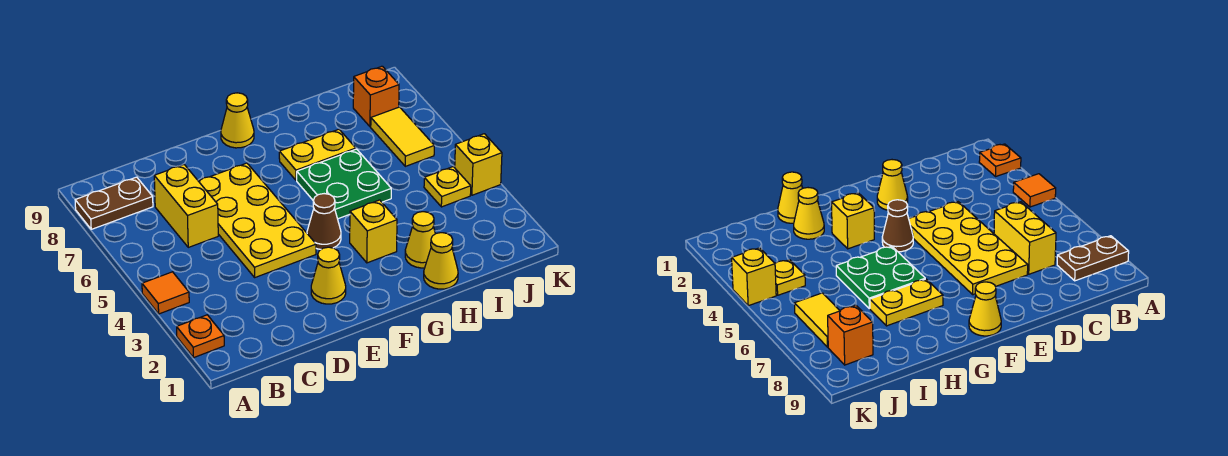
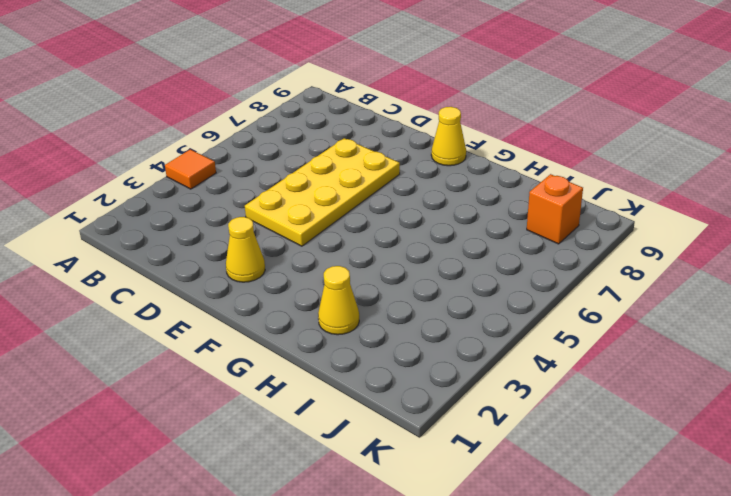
none -> orange 1x1 plate [177,315,224,358]
none -> brown 1x2 plate [75,177,153,229]
none -> yellow 1x2 brick [154,165,218,247]

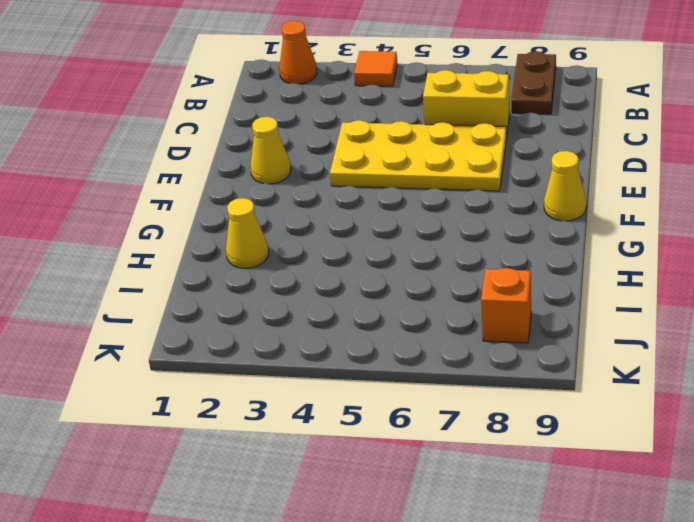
orange 1x1 cone [279,21,317,84] -> orange 1x1 plate [177,315,224,358]
none -> brown 1x1 cone [307,194,341,249]
none -> yellow 1x1 brick [350,200,397,263]
none -> green 2x2 plate [297,149,391,219]

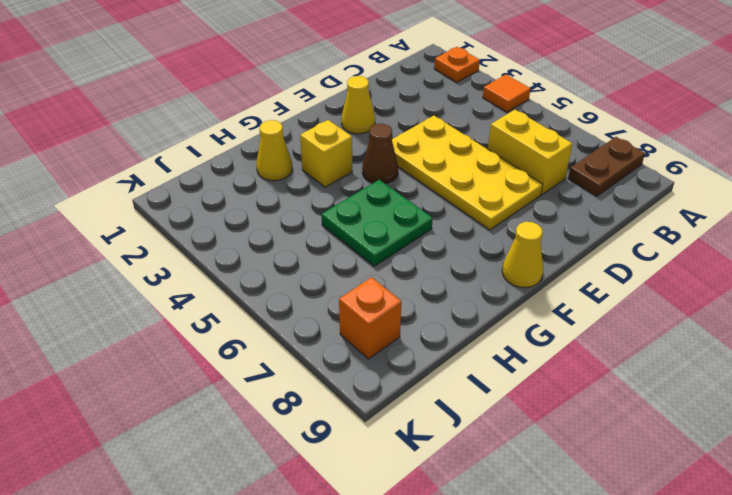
none -> yellow 1x2 plate [279,129,356,180]
none -> yellow 1x1 cone [424,233,458,289]
none -> yellow 1x1 plate [424,167,471,207]

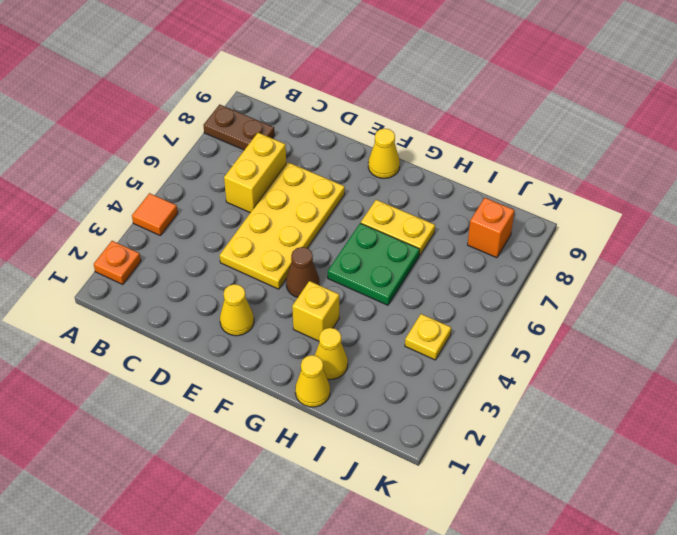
none -> yellow 1x2 tile [371,107,434,166]
none -> yellow 1x1 brick [455,134,502,195]

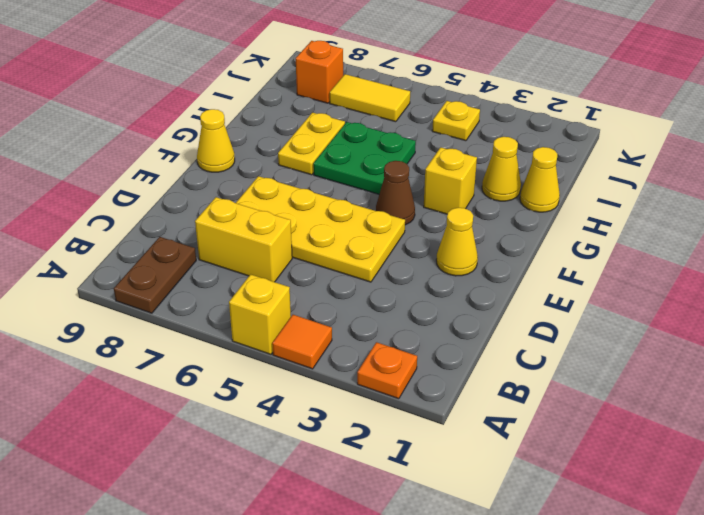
yellow 1x1 brick [229,274,291,354] -> yellow 1x1 brick moved to [455,134,502,195]

